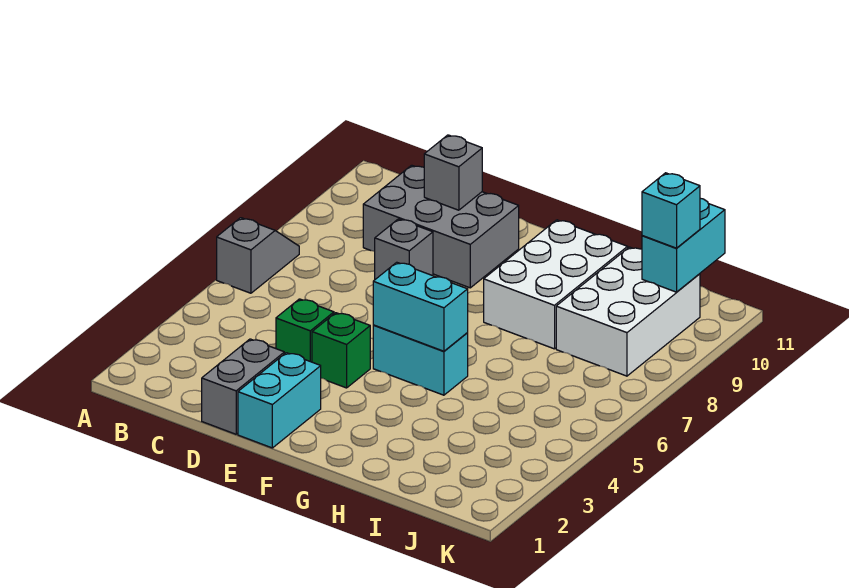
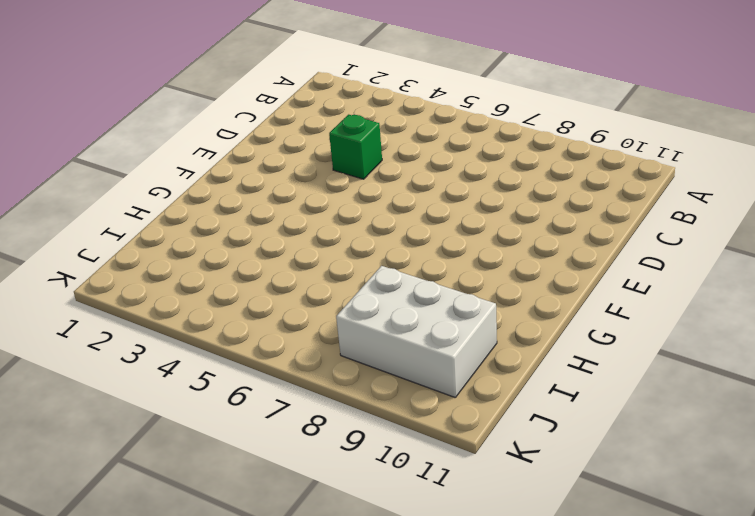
none -> grey 1x2 slope [217,218,299,293]
none -> grey 2x3 brick [363,165,519,288]
none -> grey 1x2 brick [202,339,284,434]

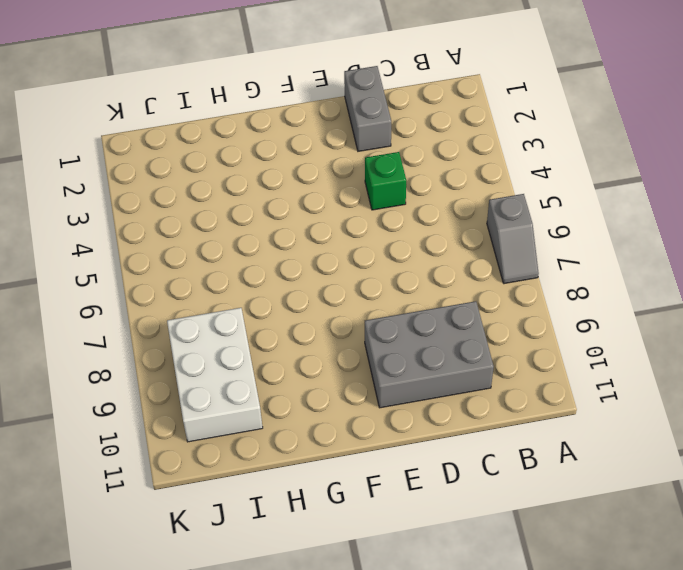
none -> grey 1x1 brick [375,219,433,279]
none -> cyan 1x2 brick [238,353,321,448]
none -> green 1x1 brick [312,313,370,388]

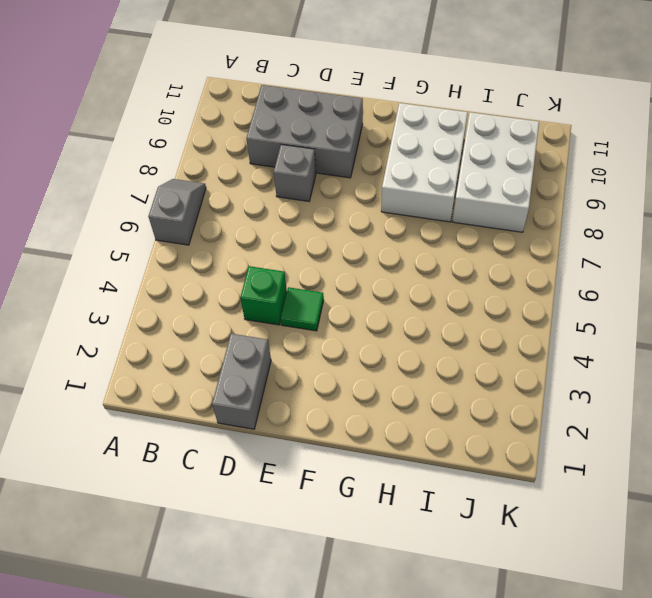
green 1x1 tile [281,287,324,331] -> green 1x1 brick [312,313,370,388]
none -> cyan 1x2 brick [238,353,321,448]
none -> cyan 1x2 brick [373,325,468,395]
none -> grey 1x1 brick [424,135,482,210]

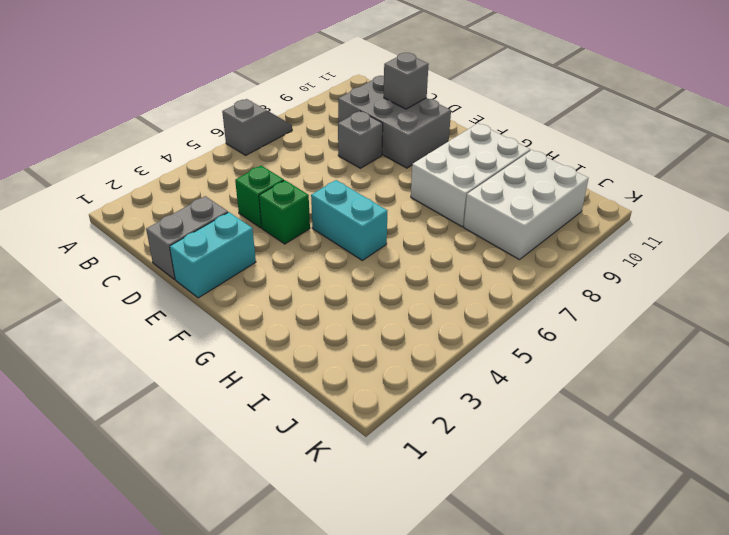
none -> cyan 1x2 brick [373,262,468,351]
none -> cyan 1x2 brick [642,198,725,292]
none -> cyan 1x1 brick [642,173,700,248]

